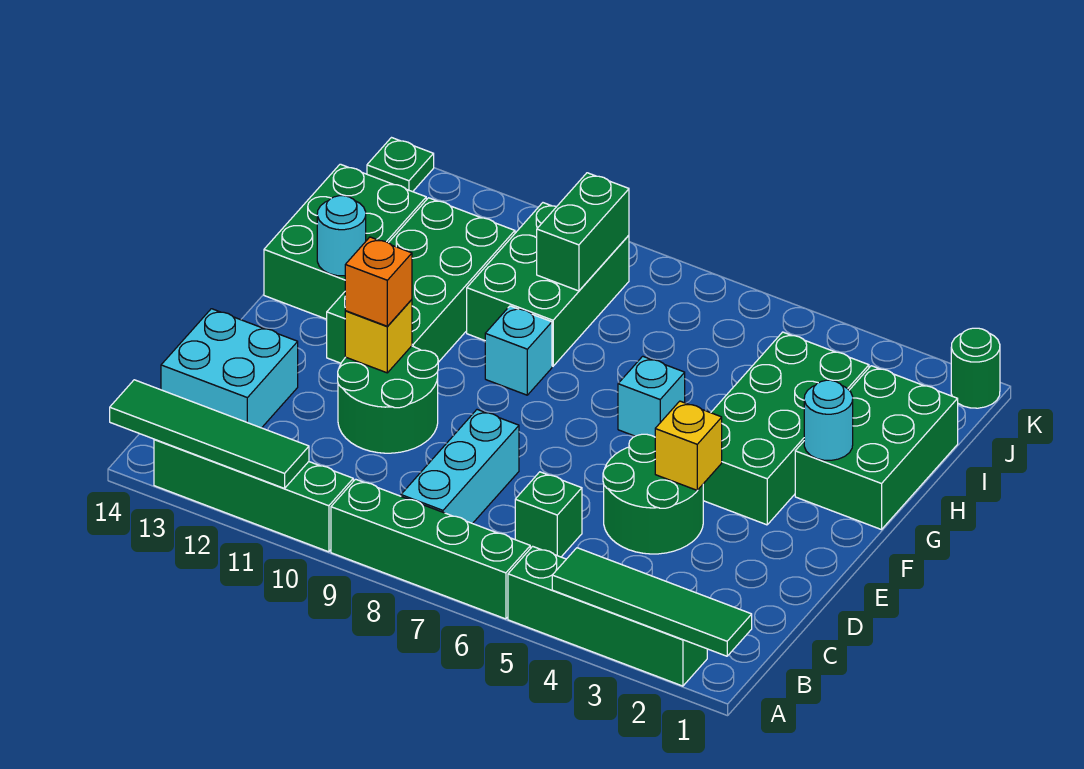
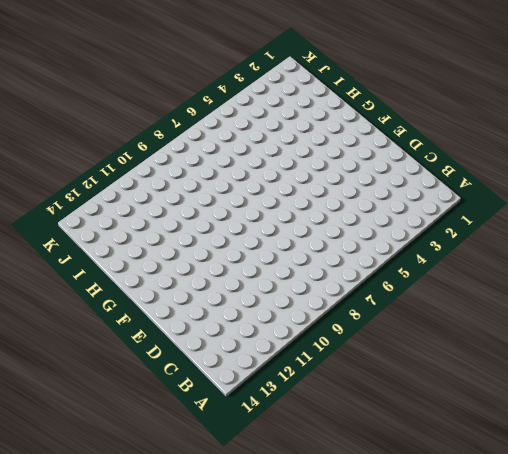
none -> green 1x4 brick [508,546,707,686]
none -> green 1x4 brick [331,479,530,619]
none -> green 1x4 brick [154,439,353,552]

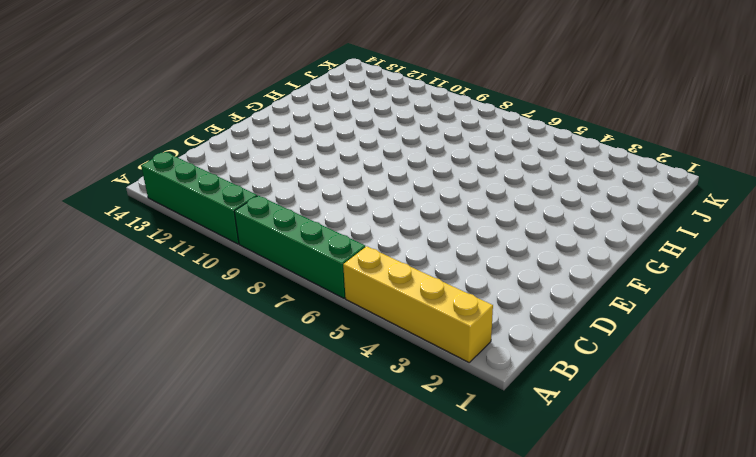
yellow 1x4 brick [343,246,493,362] -> green 1x4 brick [508,546,707,686]
none -> cyan 1x3 brick [401,410,519,524]
none -> green 1x1 brick [515,472,582,557]
none -> cyan 2x2 brick [161,309,298,428]

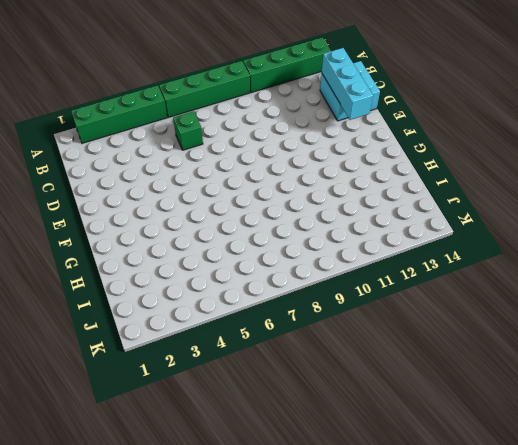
cyan 1x3 brick [322,48,373,120] -> cyan 1x3 brick moved to [401,410,519,524]
none -> green 2x2 round brick [603,434,703,554]
none -> green 2x2 round brick [338,346,438,453]
none -> green 2x4 brick [703,332,869,525]

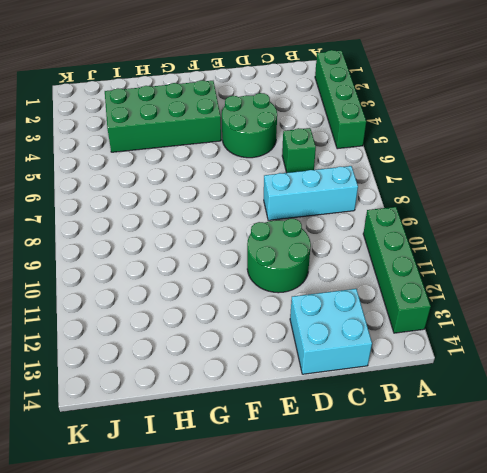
none -> green 1x4 brick [331,479,530,619]
none -> green 2x4 brick [327,198,515,363]
none -> green 2x3 brick [795,366,958,530]

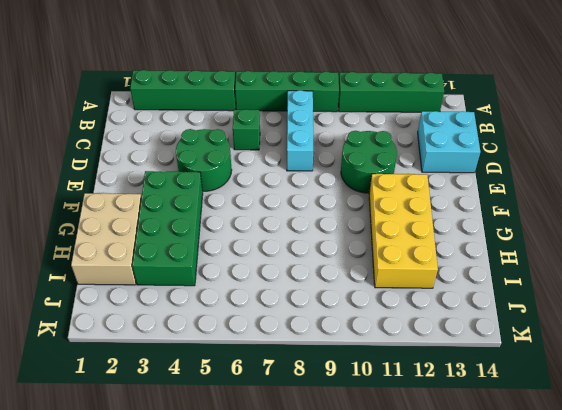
yellow 2x4 brick [369,174,438,288] -> green 2x4 brick [327,198,515,363]
tan 2x3 brick [71,193,141,285] -> green 2x3 brick [795,366,958,530]
none -> cyan 1x1 brick [618,356,685,437]
none -> cyan 1x1 brick [485,306,552,395]
none -> green 2x3 brick [264,164,426,319]

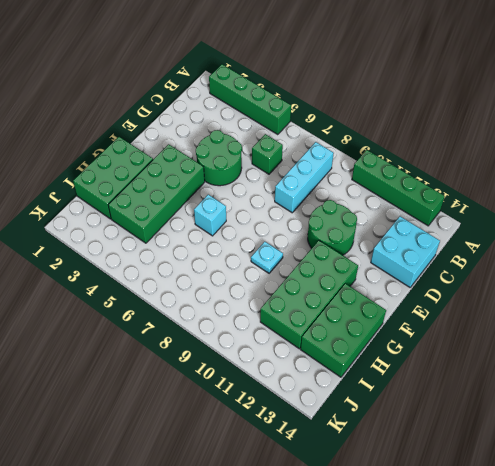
cyan 1x1 plate [251,242,283,273] -> cyan 1x1 brick [485,306,552,395]
none -> green 1x4 brick [331,479,530,619]
none -> green 2x3 brick [467,203,629,366]
none -> green 1x1 round brick [951,328,1000,408]

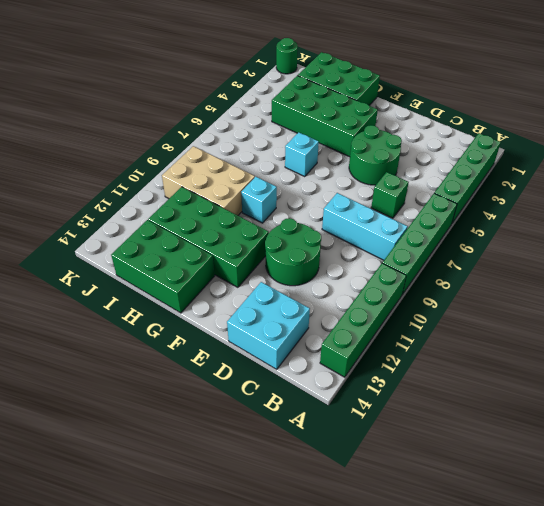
tan 2x3 brick [162,146,255,215] -> green 2x3 brick [467,203,629,366]
none -> green 1x1 plate [367,138,434,192]
none -> green 1x4 tile [552,548,752,656]
none -> green 1x4 tile [110,380,309,488]

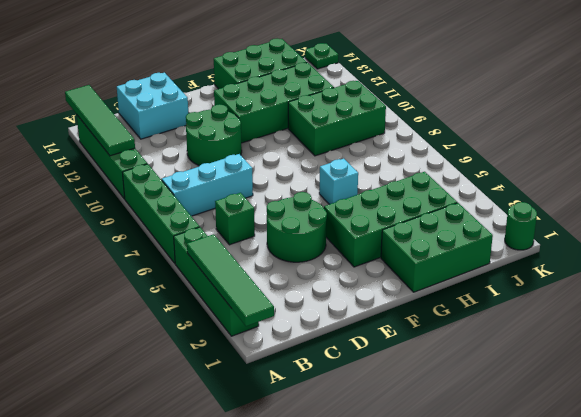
none -> cyan 1x1 brick [485,306,552,395]
none -> yellow 1x1 brick [655,401,722,490]
none -> yellow 1x1 brick [345,300,412,373]

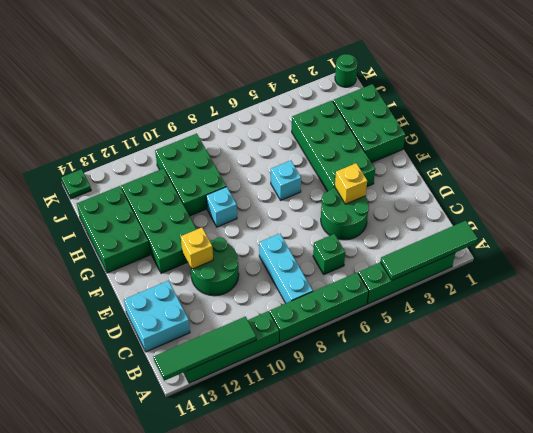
none -> cyan 1x1 round brick [804,380,853,460]
none -> cyan 1x1 round brick [317,196,366,276]
none -> green 1x2 brick [537,173,629,291]

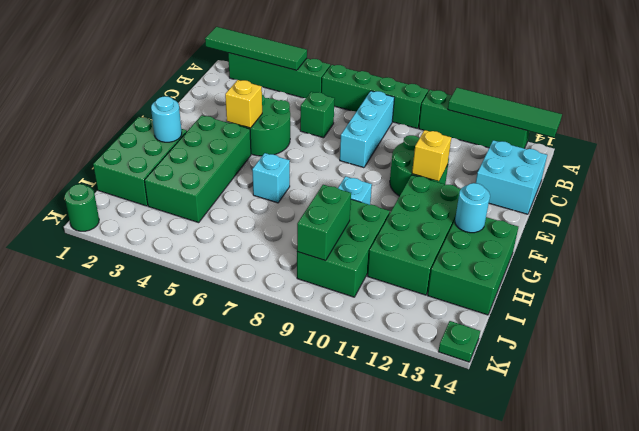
none -> orange 1x1 brick [345,237,412,326]

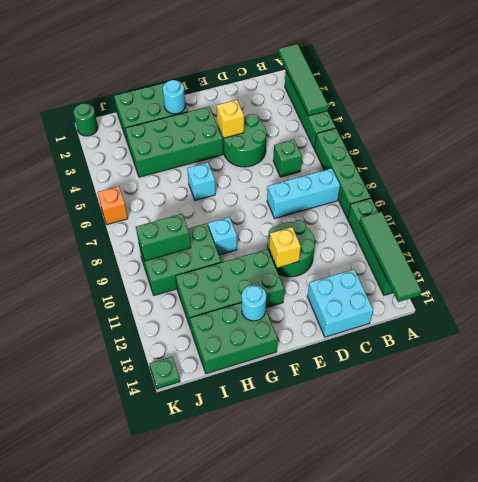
orange 1x1 brick [98,186,128,225] -> orange 1x1 brick moved to [345,237,412,326]

